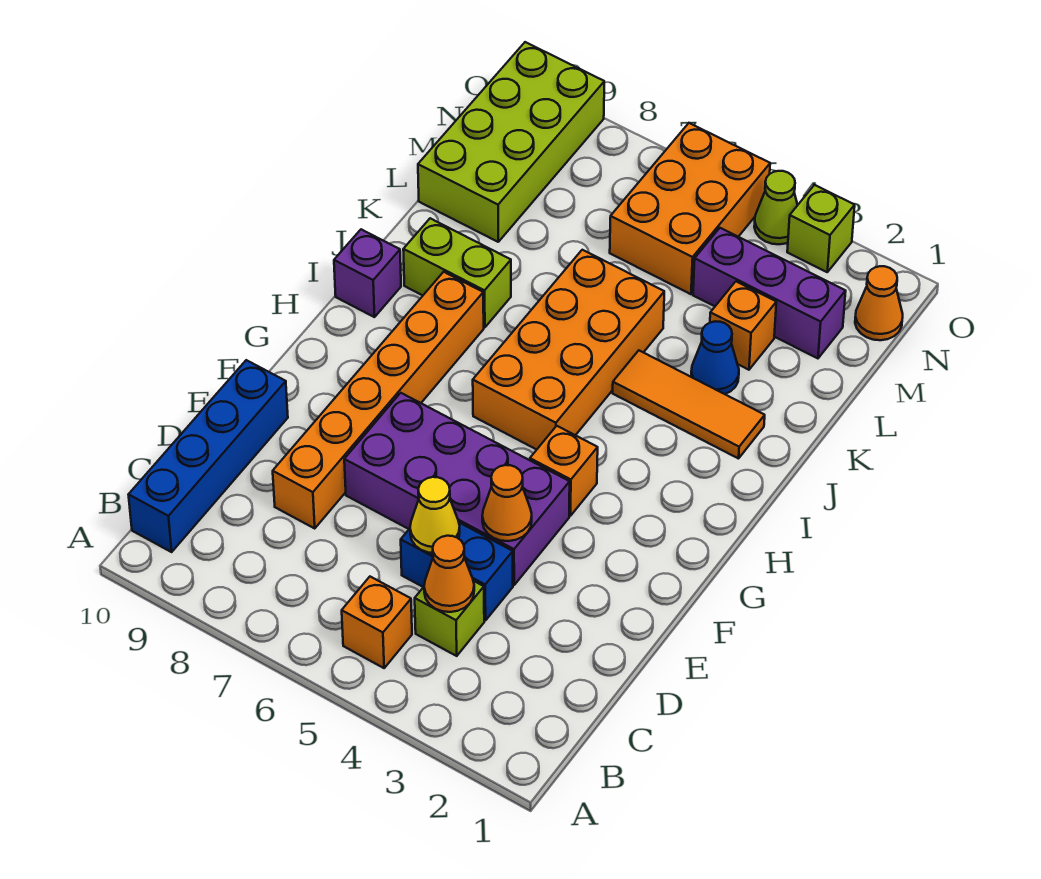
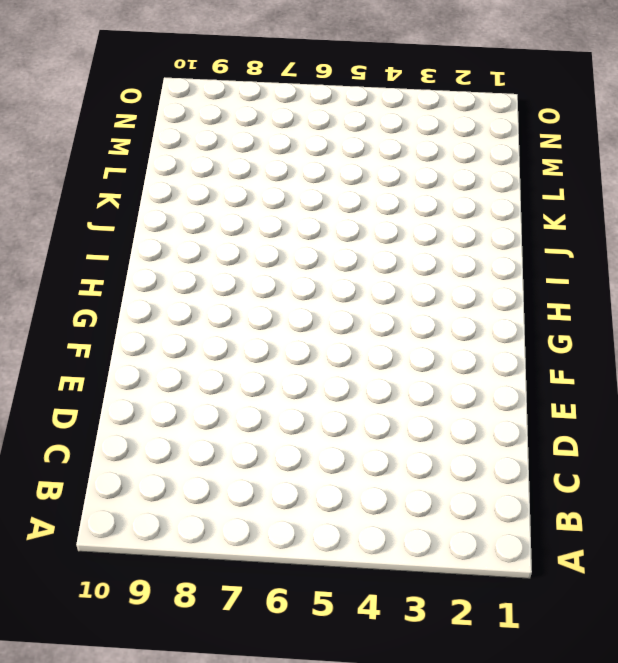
none -> orange 1x1 brick [342,577,412,668]
none -> blue 1x4 brick [128,360,288,552]
none -> lime 1x1 brick [415,581,484,656]

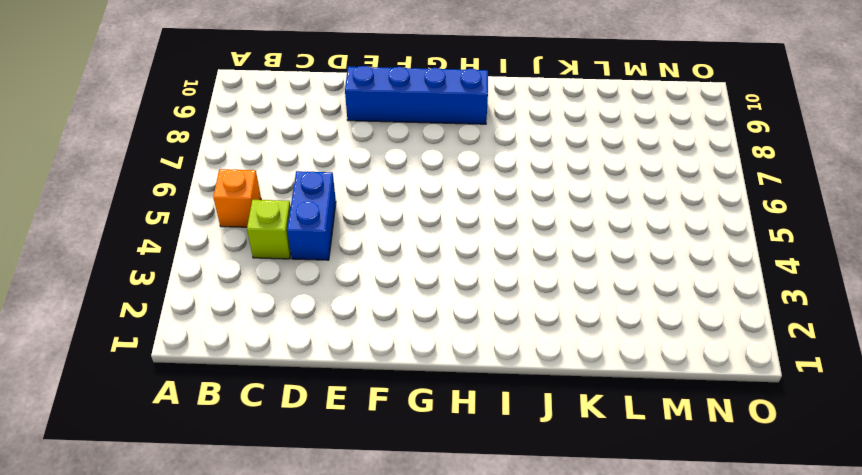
blue 1x4 brick [345,66,488,124] -> blue 1x4 brick moved to [128,360,288,552]
none -> orange 1x6 brick [273,272,484,528]
none -> purple 2x4 brick [344,393,570,585]
none -> orange 1x1 brick [530,426,598,516]

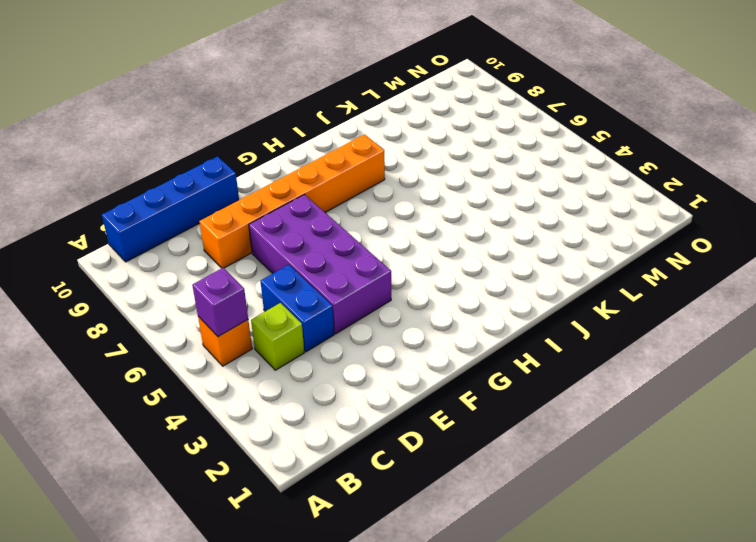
purple 1x1 brick [192,268,248,337] -> purple 1x1 brick moved to [334,229,401,317]
none -> orange 1x1 brick [530,426,598,516]
none -> orange 2x4 brick [473,250,664,450]
none -> orange 1x3 tile [613,351,765,459]

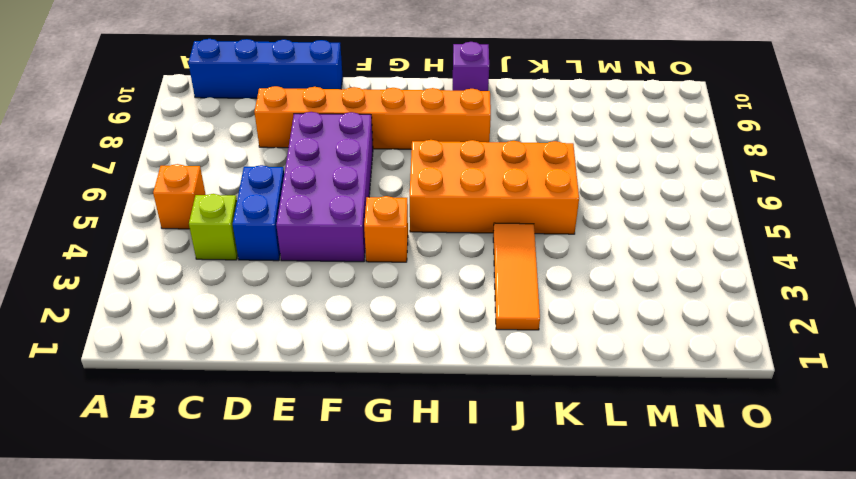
none -> lime 1x2 brick [403,218,511,327]
none -> blue 1x1 cone [691,321,739,394]
none -> orange 1x1 brick [710,282,776,370]

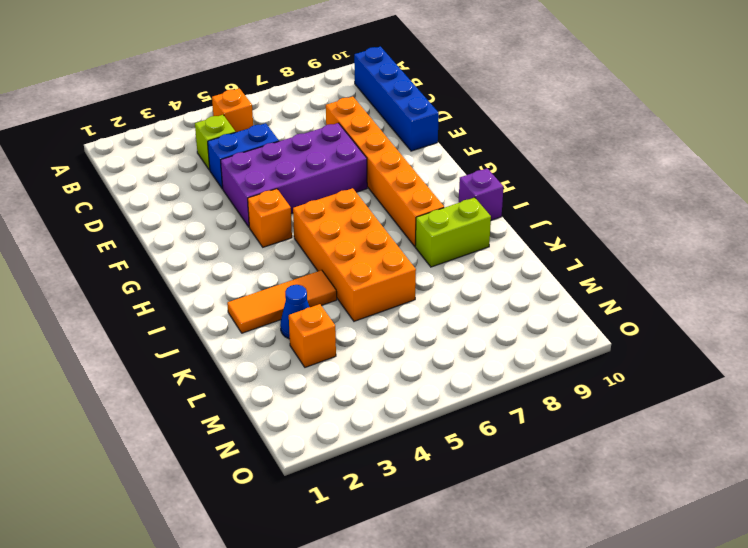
none -> lime 2x4 brick [418,42,604,242]
none -> purple 1x3 brick [693,228,846,358]
none -> orange 2x3 brick [610,123,770,294]

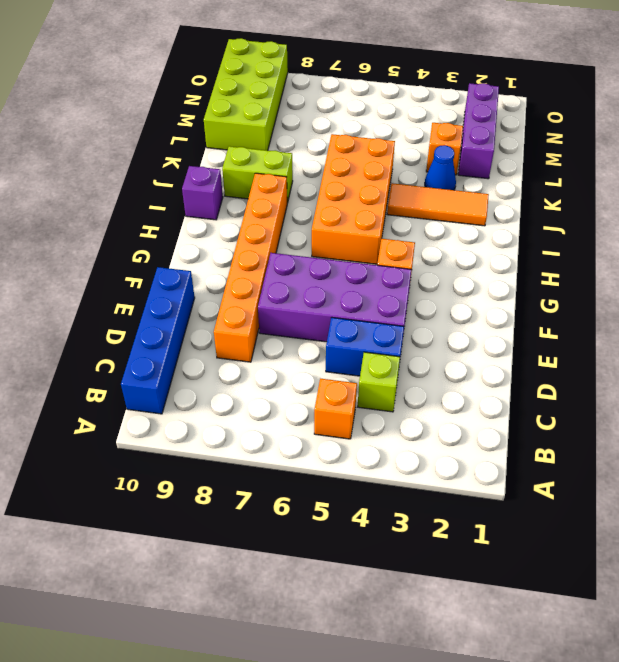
purple 1x3 brick [458,83,499,179] -> purple 1x3 brick turned to [693,228,846,358]
none -> orange 2x3 brick [610,123,770,294]
none -> orange 1x1 cone [855,266,903,340]
none -> lime 1x1 brick [787,185,855,272]

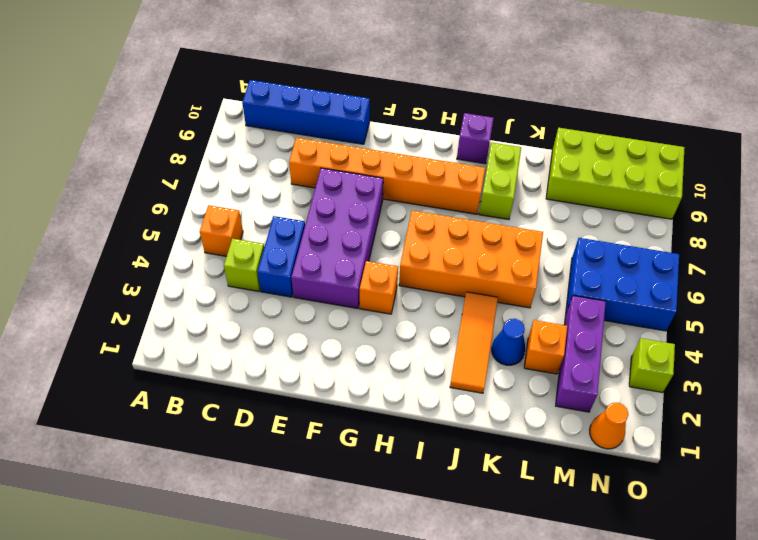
blue 2x3 brick [566,238,679,331] -> orange 2x3 brick [610,123,770,294]
none -> lime 1x1 cone [754,171,797,244]
none -> orange 1x1 cone [424,536,474,612]
none -> yellow 1x1 cone [410,477,460,553]

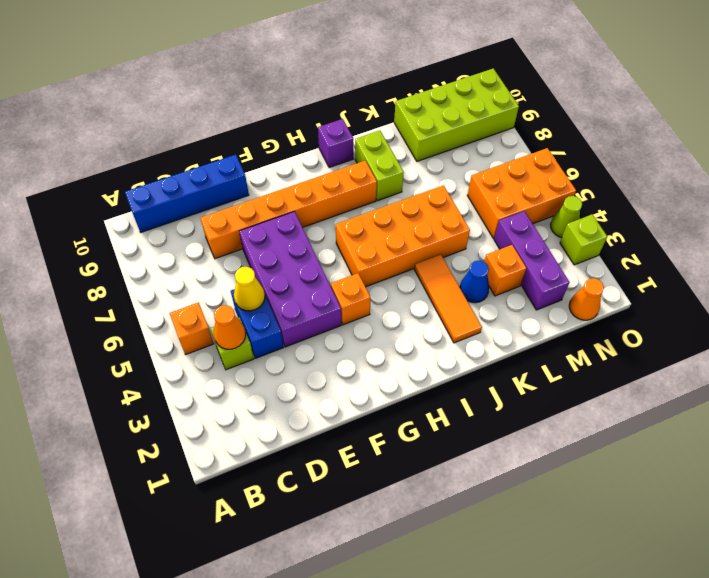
none -> orange 1x1 cone [482,465,532,541]

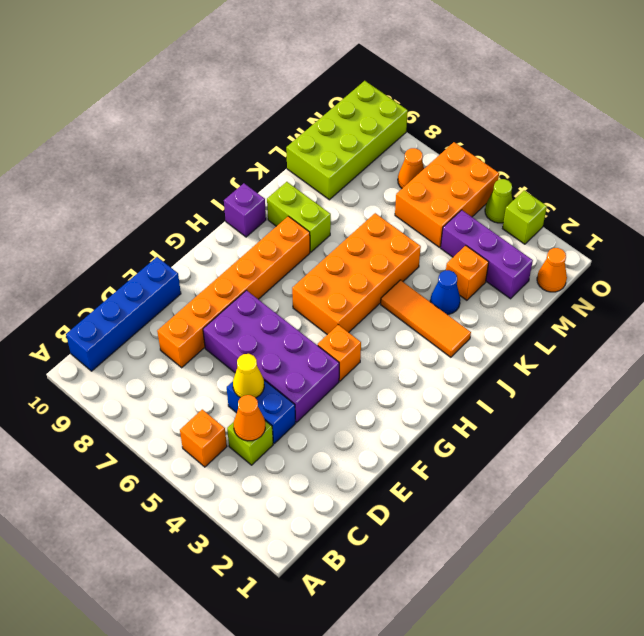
orange 1x1 cone [398,148,424,188] -> orange 1x1 cone moved to [482,465,532,541]

